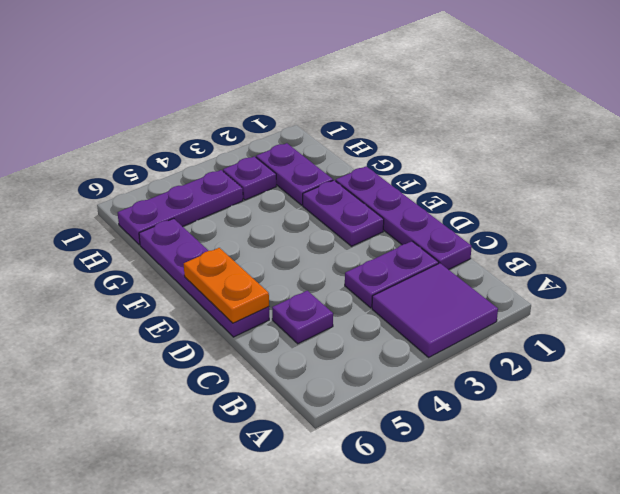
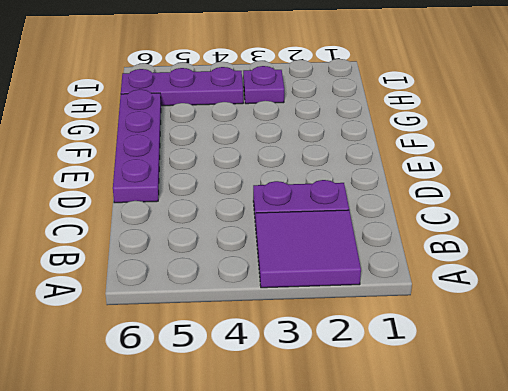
none -> purple 1x4 plate [336,166,472,270]
none -> purple 1x1 plate [272,291,333,344]

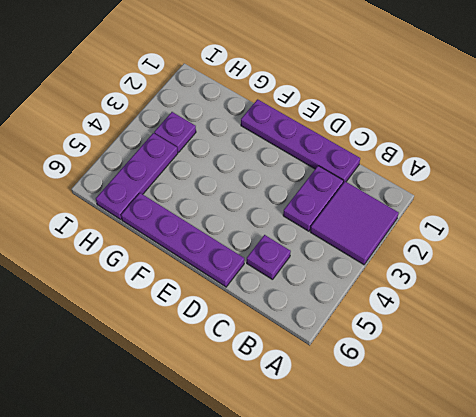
none -> purple 1x2 plate [303,180,384,246]
none -> purple 1x2 plate [256,143,333,205]

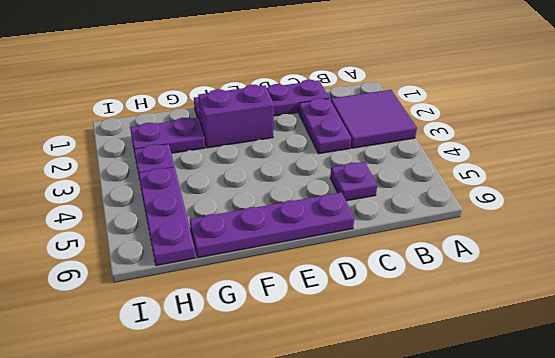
purple 1x2 brick [198,85,274,148] -> purple 1x2 plate [303,180,384,246]
none -> orange 1x2 plate [184,248,269,323]

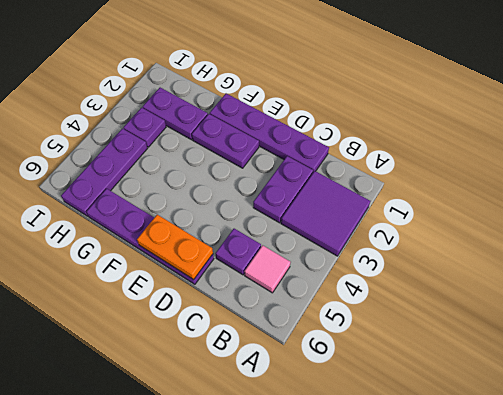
pink 1x1 tile [244,245,291,293] -> none

